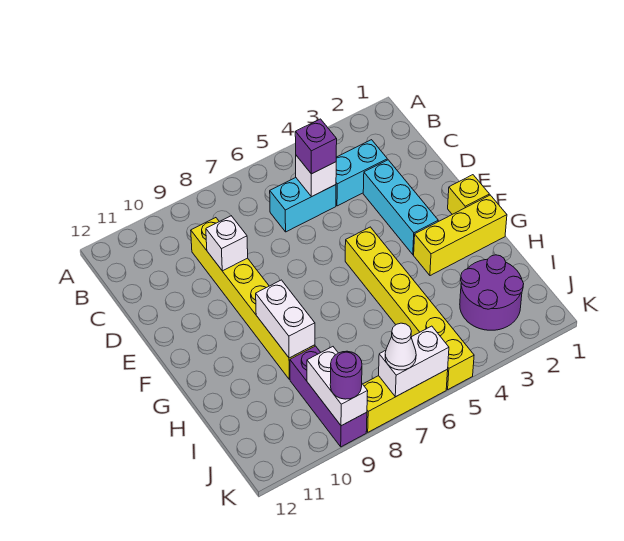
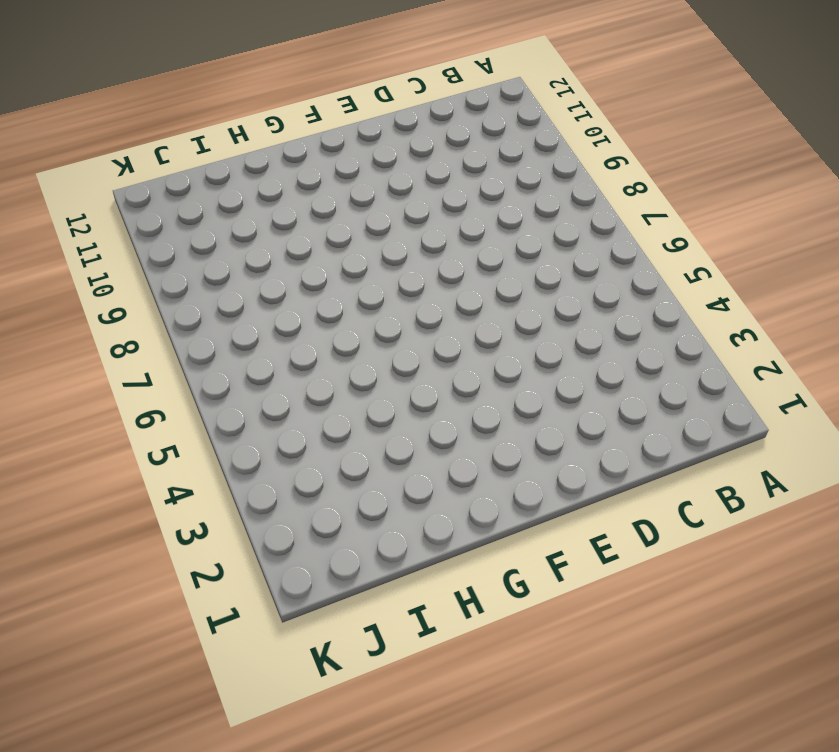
none -> cyan 1x2 brick [336,140,387,206]
none -> cyan 1x2 brick [270,178,336,232]
none -> yellow 1x6 brick [191,218,315,379]

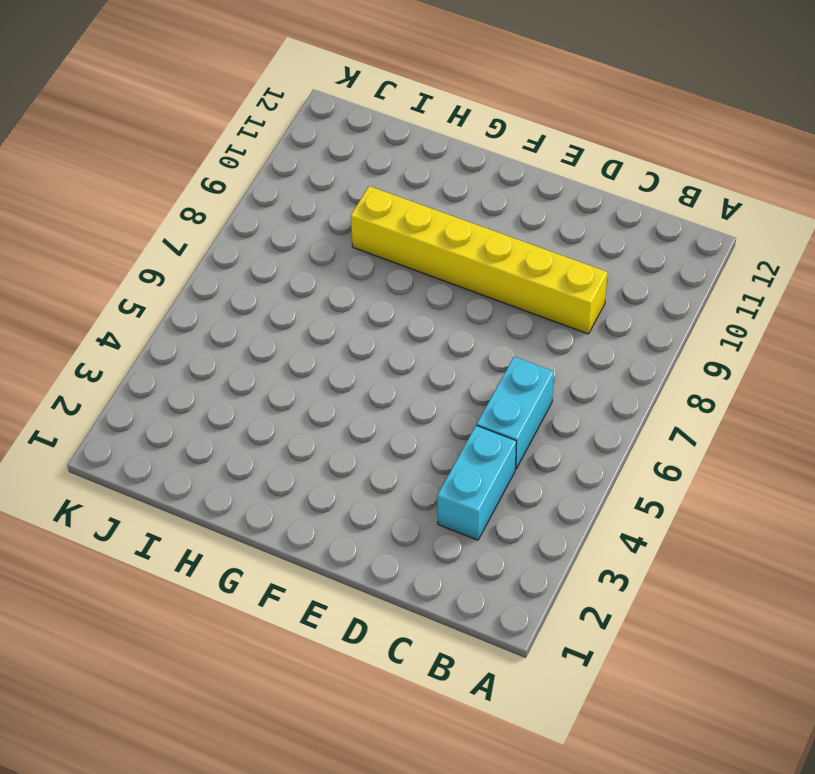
none -> cyan 1x3 brick [363,160,438,255]
none -> yellow 1x1 brick [448,175,489,214]
none -> yellow 1x6 brick [345,227,474,389]

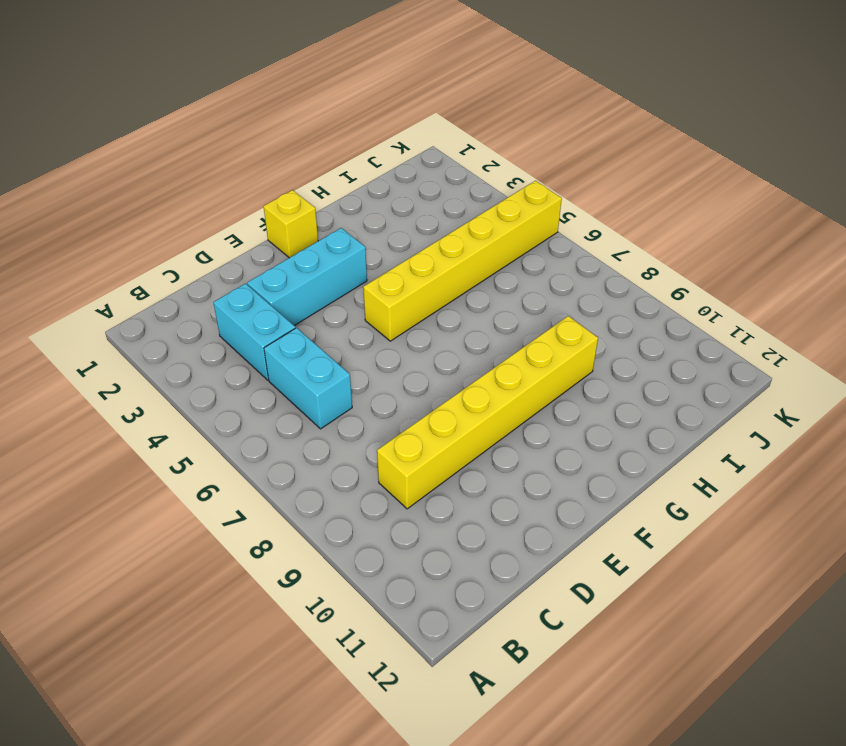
none -> yellow 1x3 brick [414,195,507,276]
none -> purple 2x2 round brick [460,255,524,330]
none -> purple 1x3 brick [290,346,367,447]

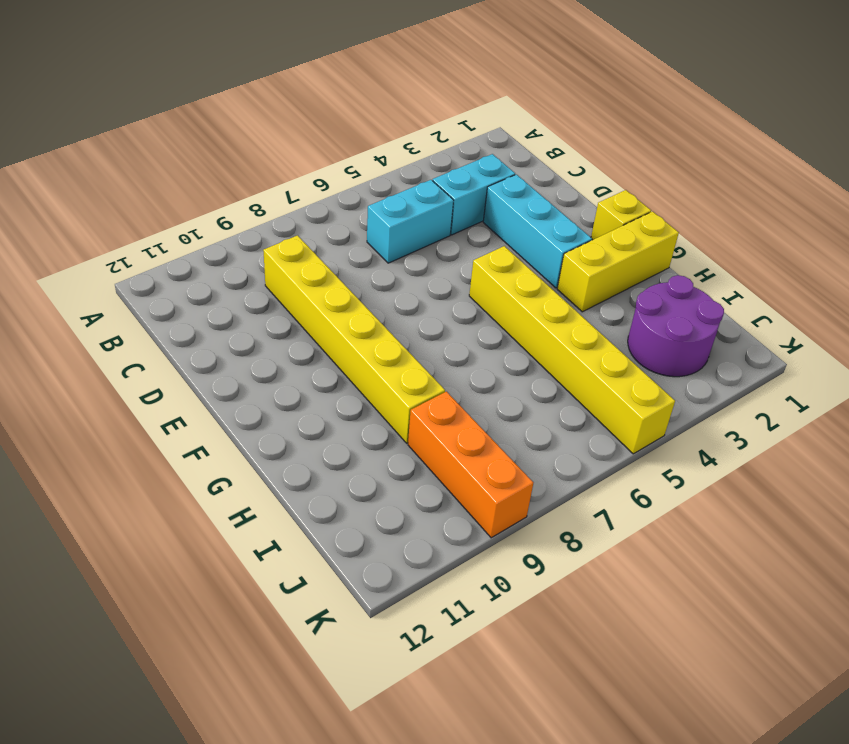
orange 1x3 brick [408,391,533,538] -> purple 1x3 brick [290,346,367,447]
none -> yellow 1x3 brick [363,369,448,432]
none -> white 1x1 brick [296,156,336,197]
none -> white 1x1 brick [206,216,248,271]

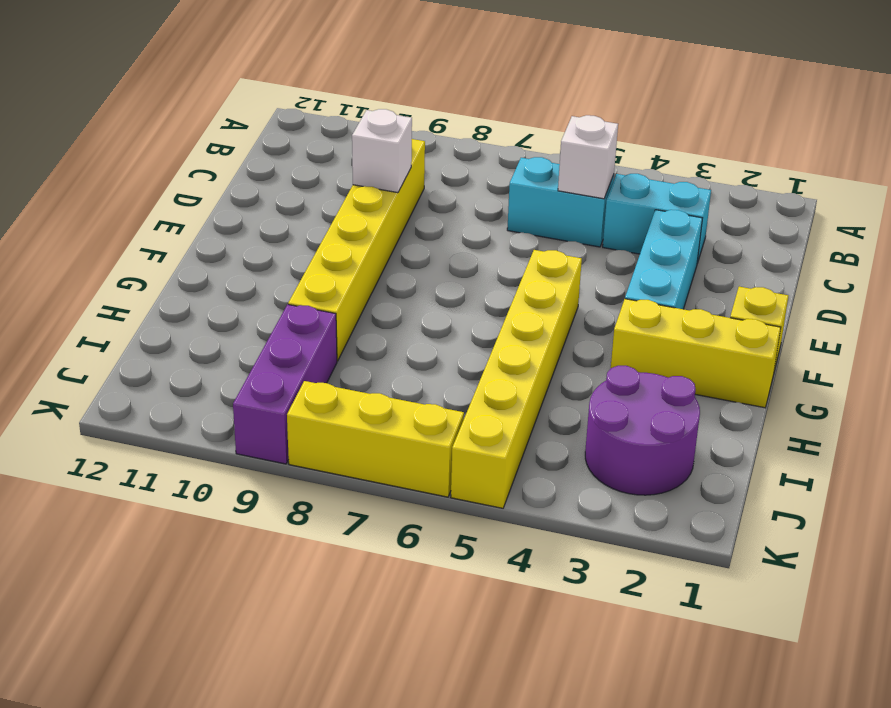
none -> white 1x2 brick [256,280,315,358]
none -> white 1x2 brick [307,347,368,426]
none -> white 1x2 brick [379,326,449,397]

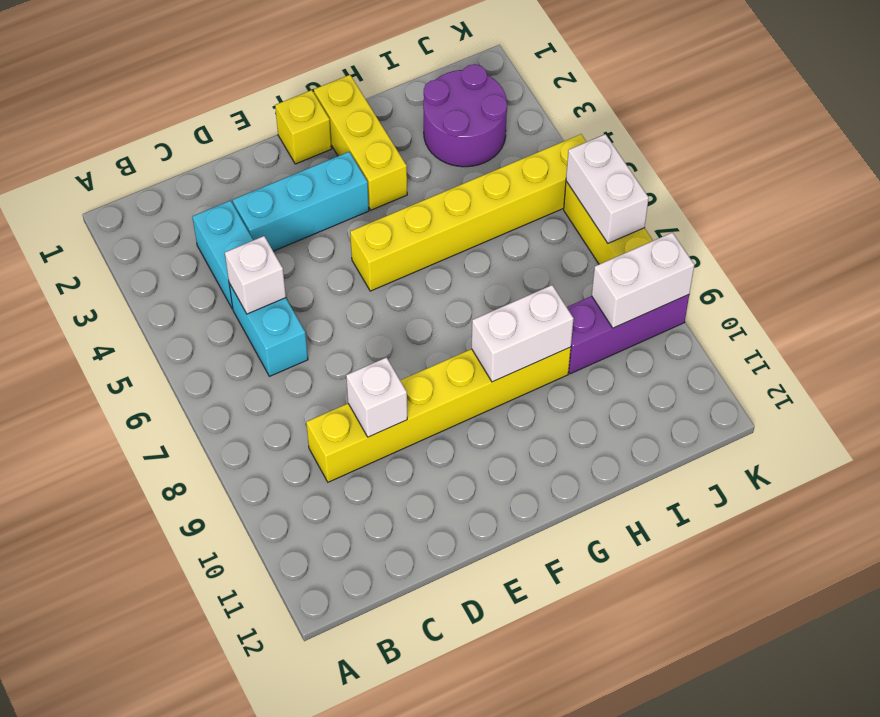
none -> purple 1x1 brick [295,119,337,174]
none -> white 1x1 cone [385,323,416,370]
none -> purple 1x1 round brick [330,351,362,399]

